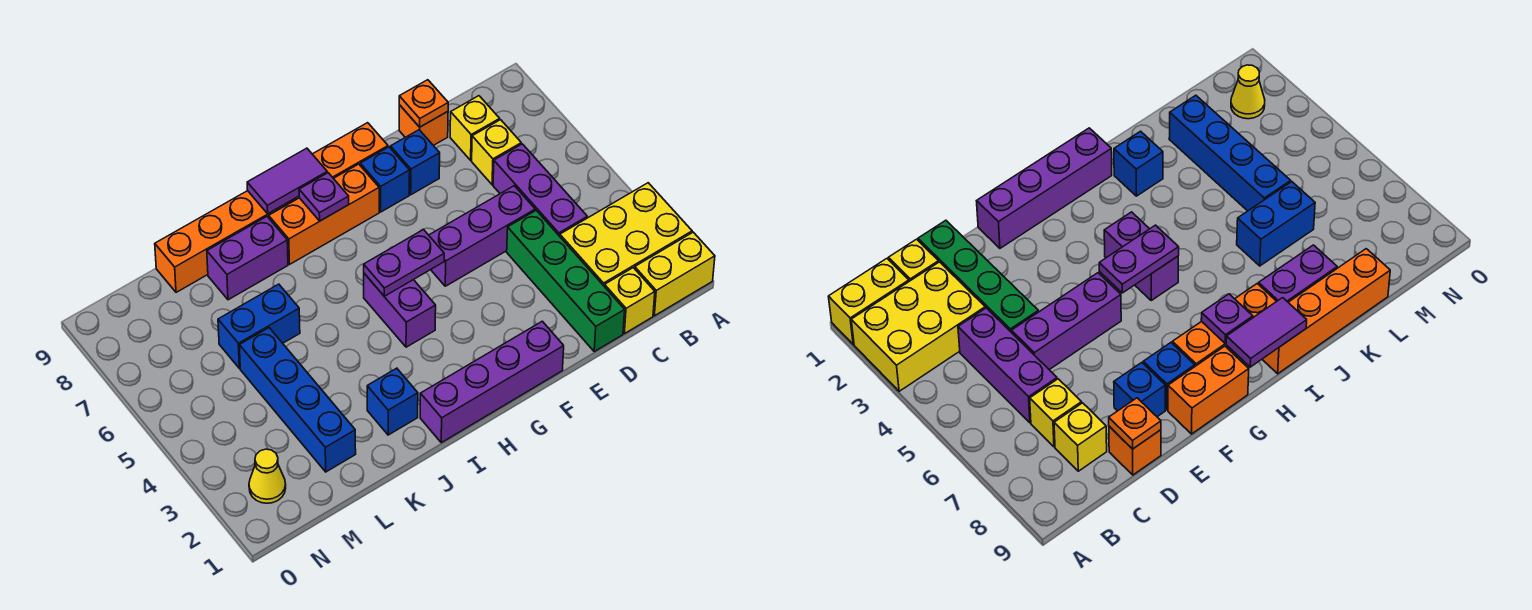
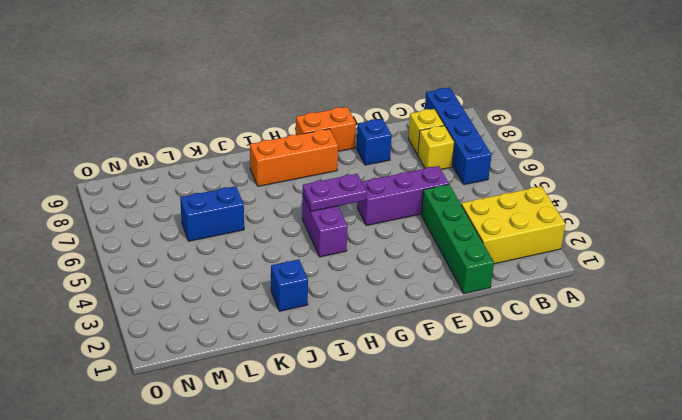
blue 1x4 brick [425,88,492,185] -> blue 1x4 brick moved to [239,328,356,472]
none -> yellow 1x2 brick [635,232,715,316]
none -> yellow 1x1 brick [604,268,655,334]
none -> purple 1x3 brick [493,144,587,236]

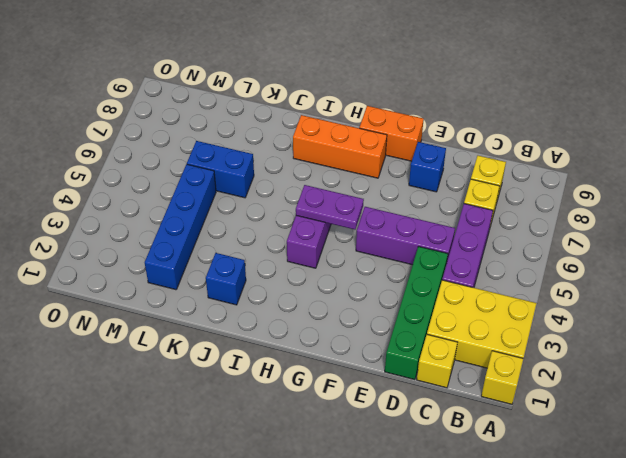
yellow 1x1 brick [481,351,523,404] -> yellow 1x2 brick [635,232,715,316]
none -> orange 1x1 brick [399,105,448,145]
none -> purple 1x4 brick [420,321,564,443]
none -> blue 1x1 brick [360,147,410,212]

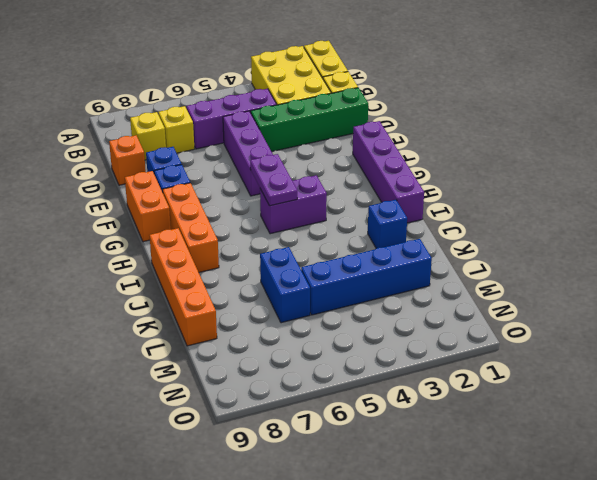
none -> purple 1x2 brick [207,217,288,300]
none -> yellow 1x1 cone [249,449,286,503]
none -> orange 1x1 plate [399,80,448,127]

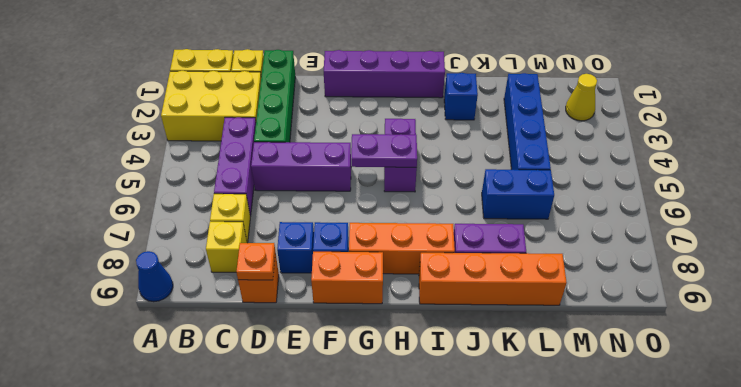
blue 1x1 cone [136,251,173,302] -> none
none -> purple 1x1 plate [299,173,349,221]
none -> purple 1x2 tile [247,148,327,214]

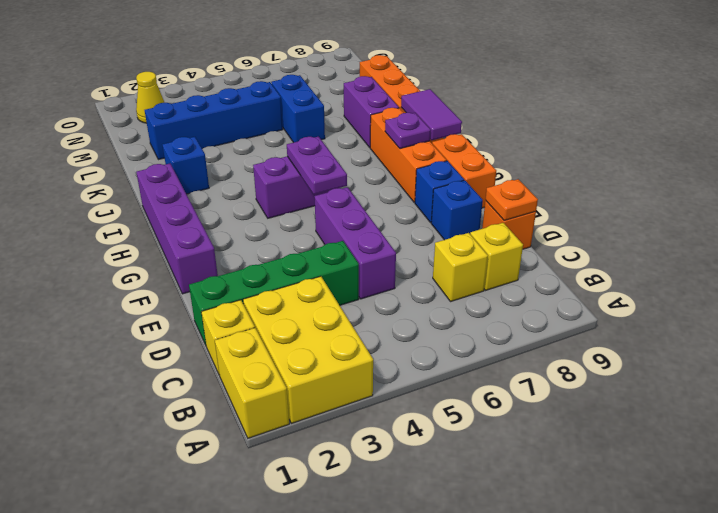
none -> purple 1x3 brick [493,144,587,236]

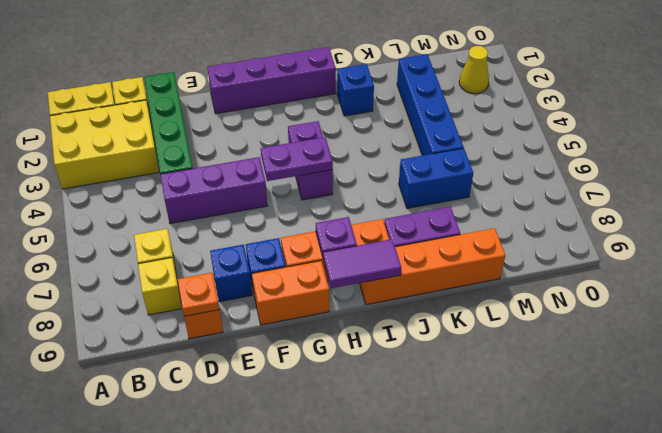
none -> purple 1x3 brick [493,144,587,236]

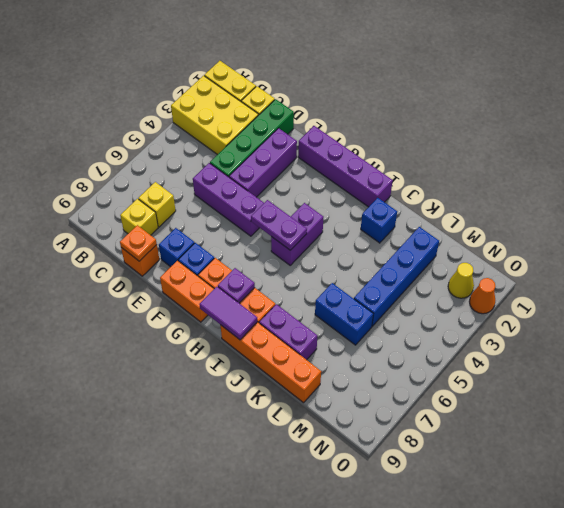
purple 1x3 brick [229,128,297,197] -> purple 1x3 brick moved to [493,144,587,236]
orange 1x1 cone [469,278,495,314] -> none

